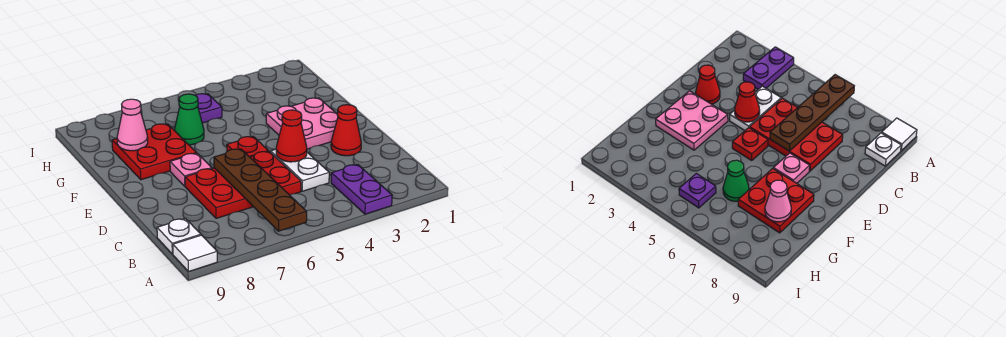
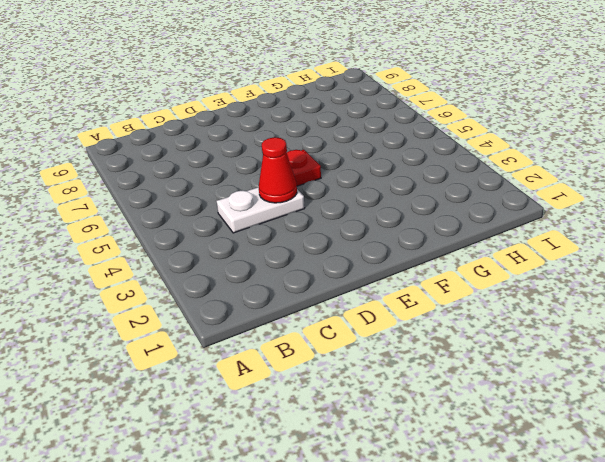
none -> purple 1x2 plate [331,165,392,214]
none -> white 1x1 tile [173,235,217,272]
none -> white 1x1 plate [157,218,201,254]

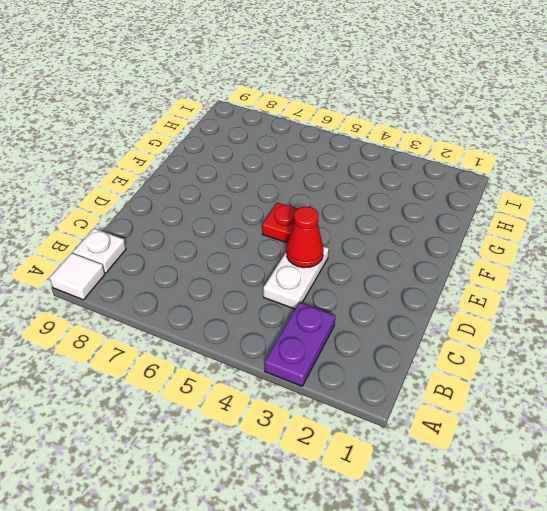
none -> red 2x3 plate [185,151,301,218]
none -> red 1x1 cone [331,105,361,156]
none -> pink 2x2 plate [266,98,338,149]

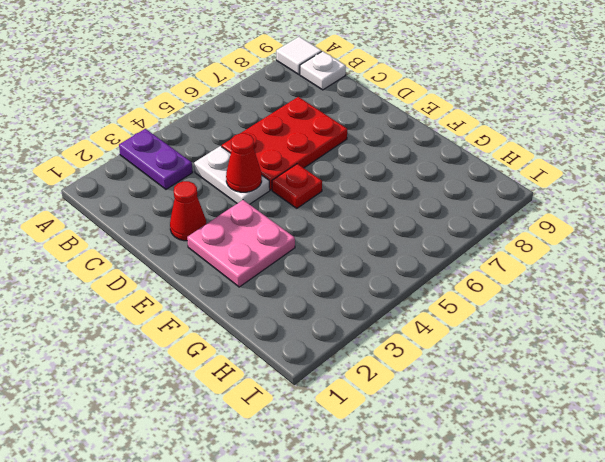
none -> pink 1x1 plate [170,153,212,186]
none -> red 2x2 plate [112,124,196,180]
none -> green 1x1 cone [174,94,204,145]

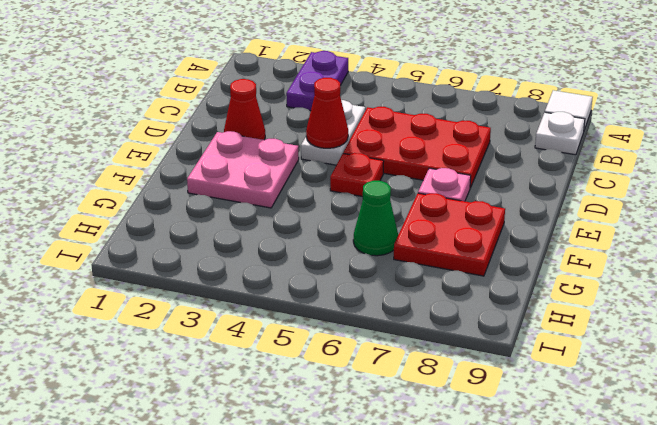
none -> purple 1x1 plate [195,94,222,123]
none -> brown 1x4 plate [214,149,307,231]
none -> pink 1x1 cone [117,99,148,151]

